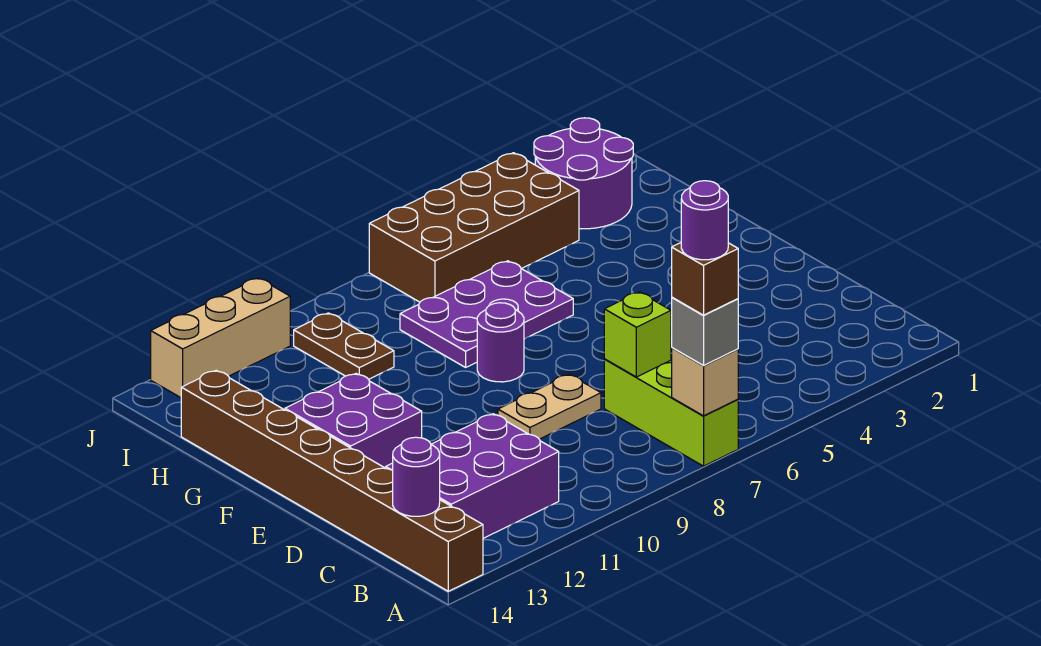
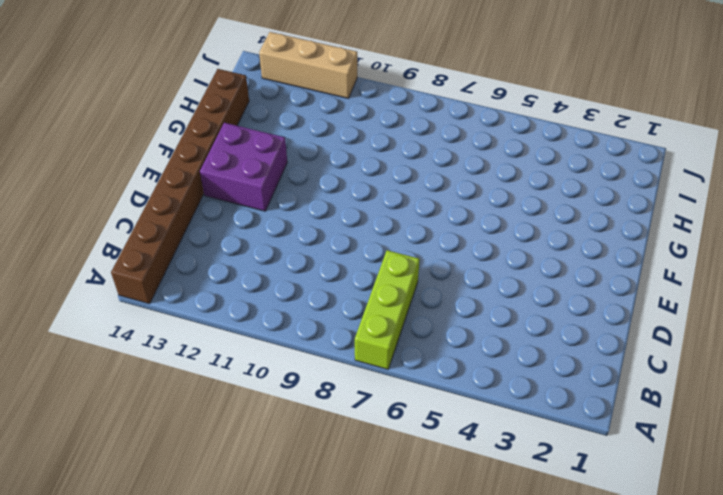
none -> purple 2x3 brick [386,414,559,538]
none -> tan 1x2 plate [498,374,601,439]
none -> purple 1x1 round brick [477,303,524,382]

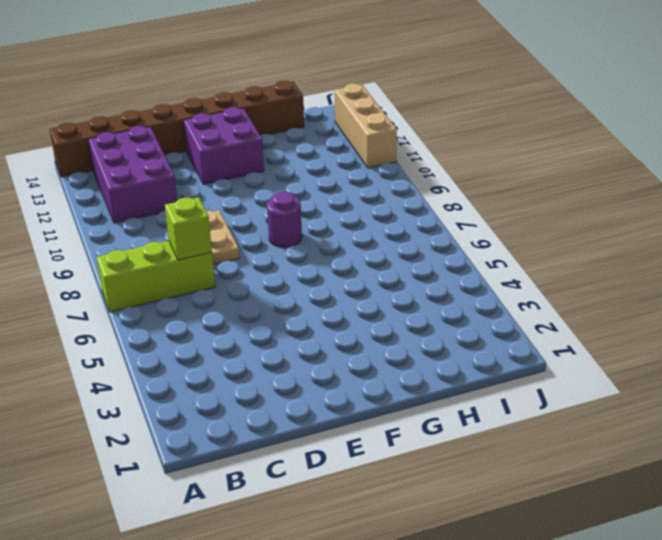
none -> purple 2x3 plate [400,261,573,367]
none -> brown 1x2 plate [294,313,394,379]
none -> purple 2x2 round brick [534,118,633,229]

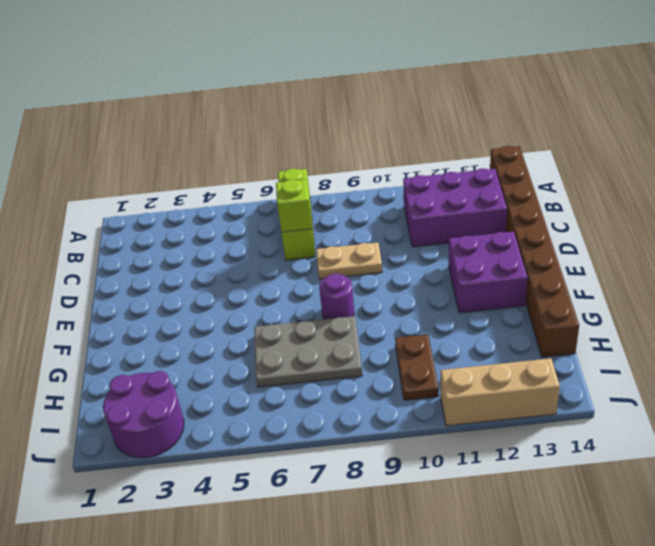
grey 2x3 plate [254,316,362,387] -> purple 2x3 plate [400,261,573,367]
none -> brown 2x4 brick [369,153,579,302]
none -> tan 1x1 brick [672,348,738,416]
none -> purple 1x1 round brick [393,437,440,516]

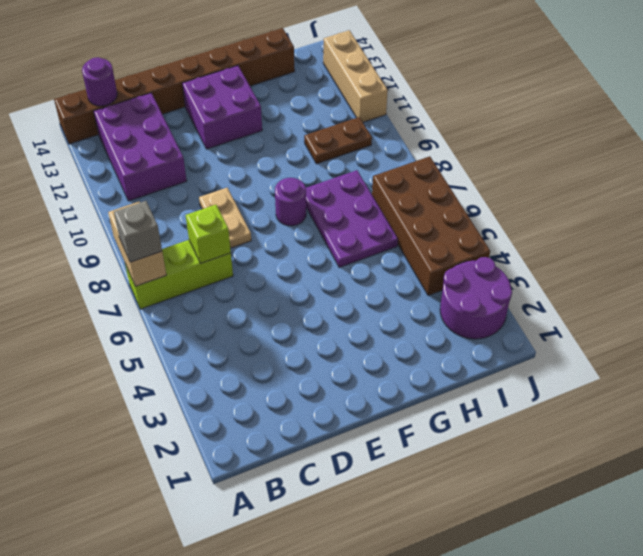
tan 1x2 brick [108,202,166,286] -> tan 1x1 brick [672,348,738,416]
none -> brown 1x1 brick [672,243,738,315]
none -> purple 1x1 round brick [681,181,728,260]

